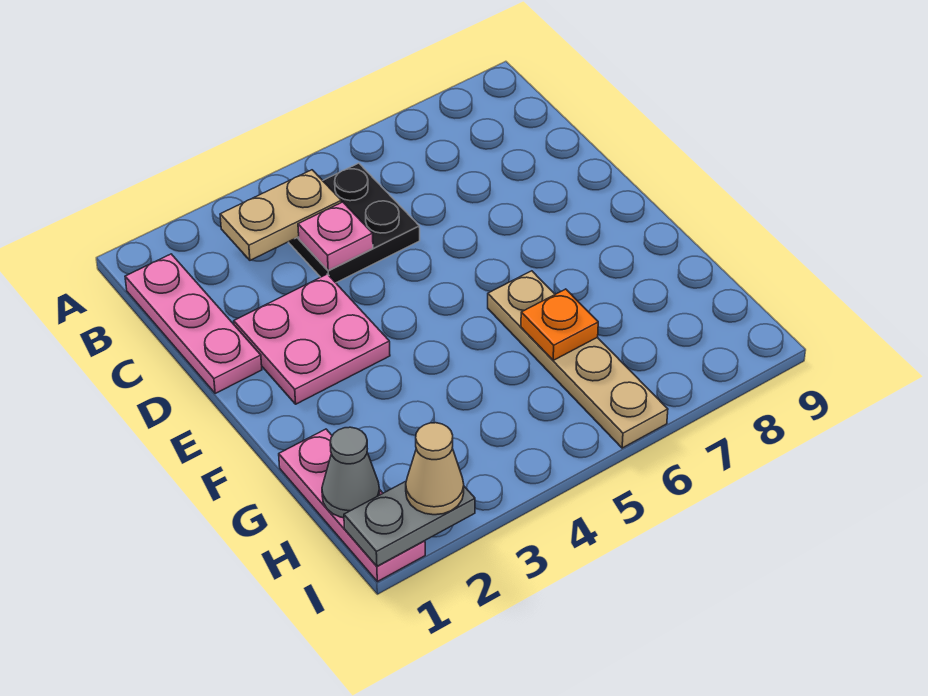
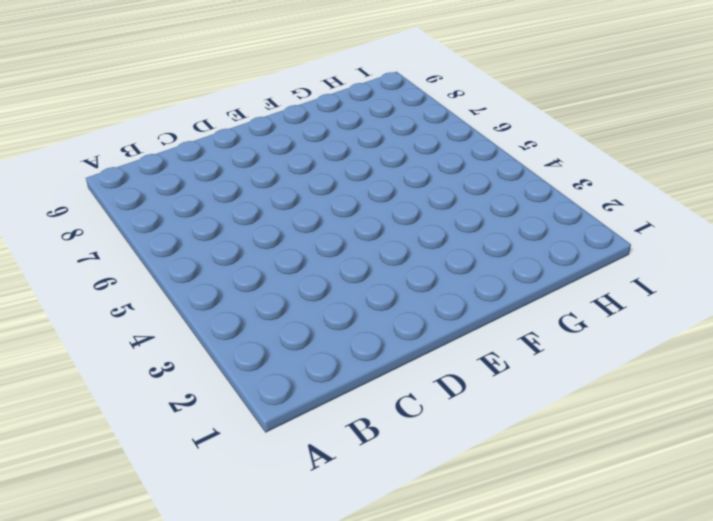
none -> pink 1x3 plate [125,254,262,394]
none -> black 2x2 plate [289,163,420,283]

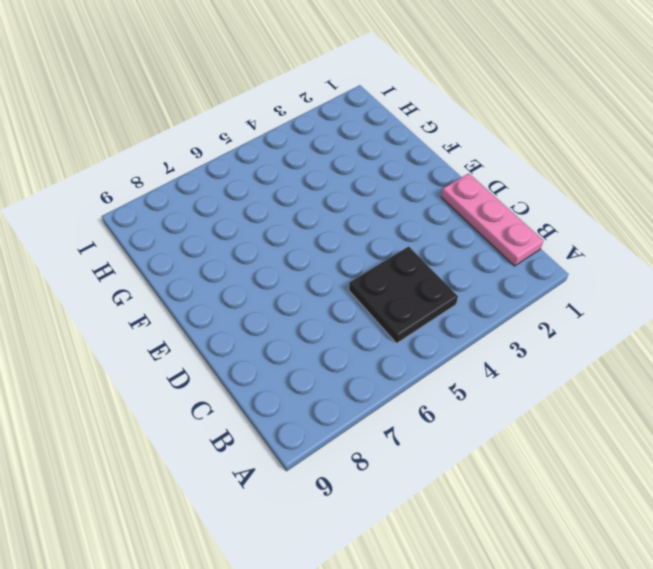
none -> pink 2x2 plate [234,274,390,404]
none -> tan 1x4 plate [488,271,668,448]

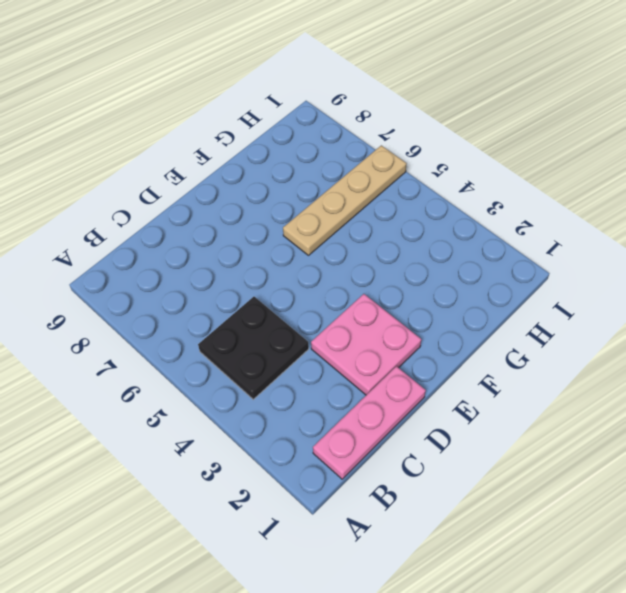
none -> pink 1x3 plate [279,429,425,582]
none -> tan 1x2 plate [220,170,341,260]

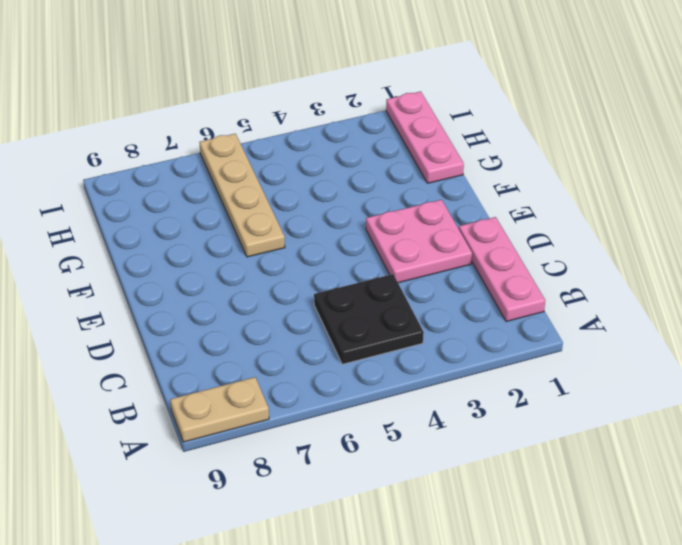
tan 1x2 plate [170,377,269,442] -> tan 1x2 plate moved to [220,170,341,260]
none -> pink 1x1 plate [298,202,373,270]
none -> orange 1x1 plate [521,289,598,360]

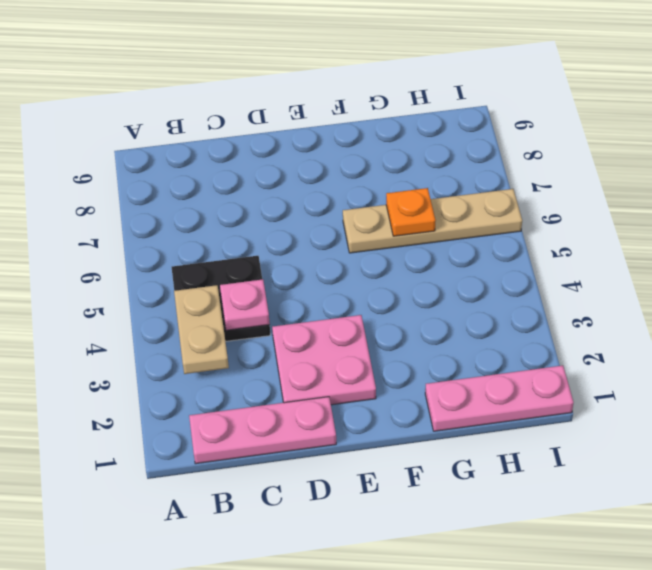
none -> grey 1x1 cone [322,427,380,518]
none -> grey 1x2 plate [344,481,475,566]

